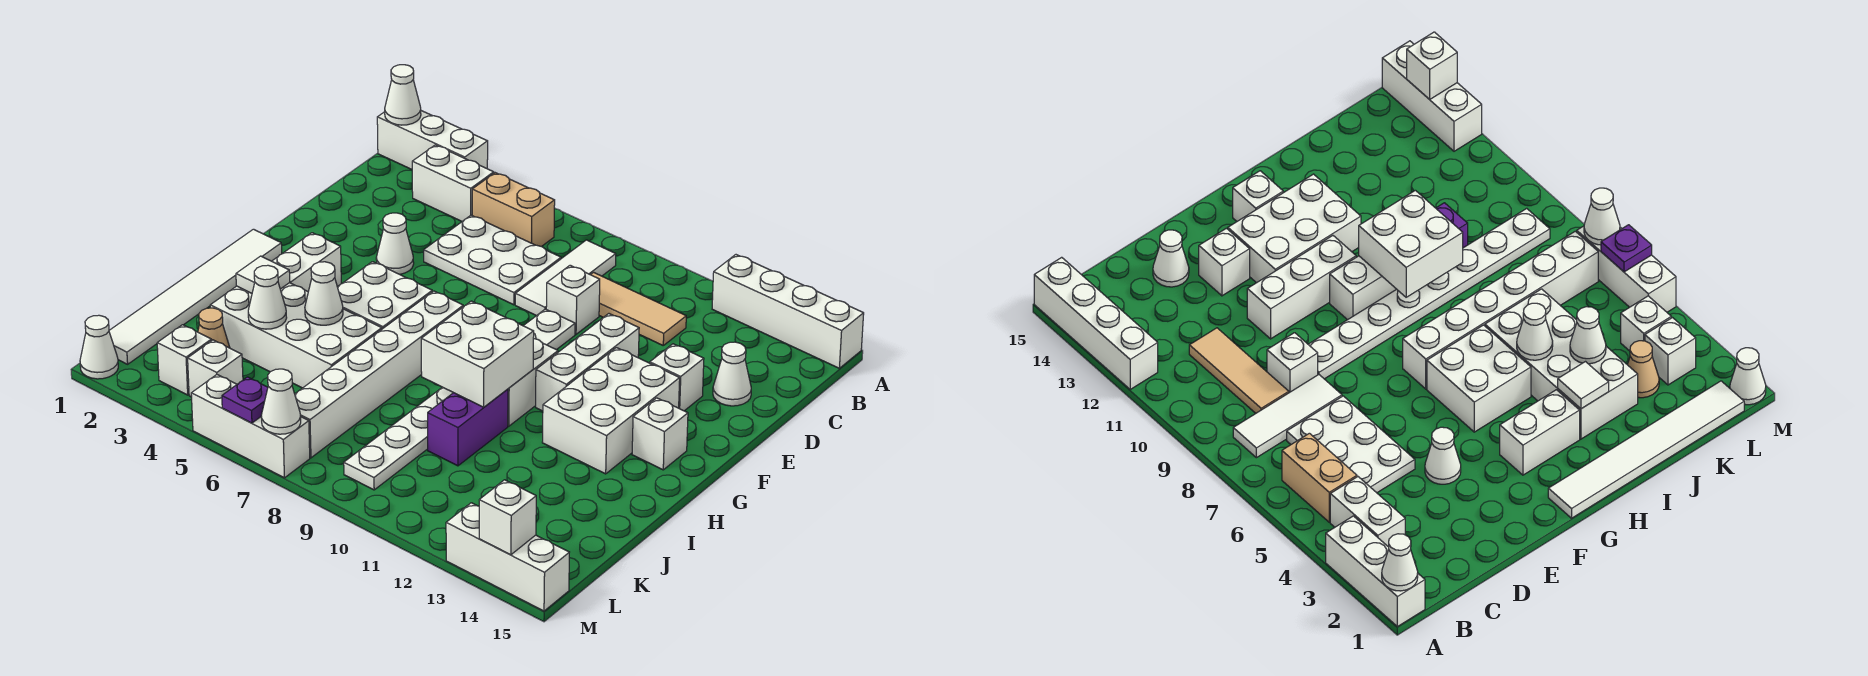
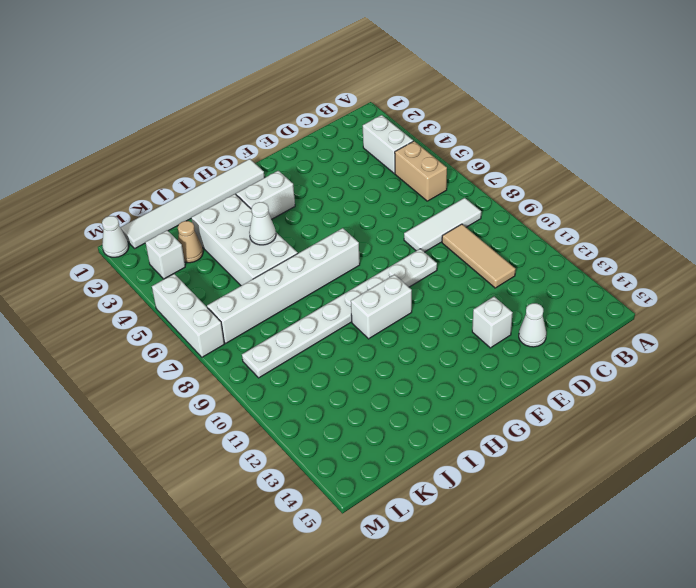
none -> white 1x3 brick [377,111,488,169]
none -> white 1x4 brick [712,255,864,368]
none -> white 2x3 plate [424,215,561,305]
none -> white 1x1 brick [546,265,600,334]

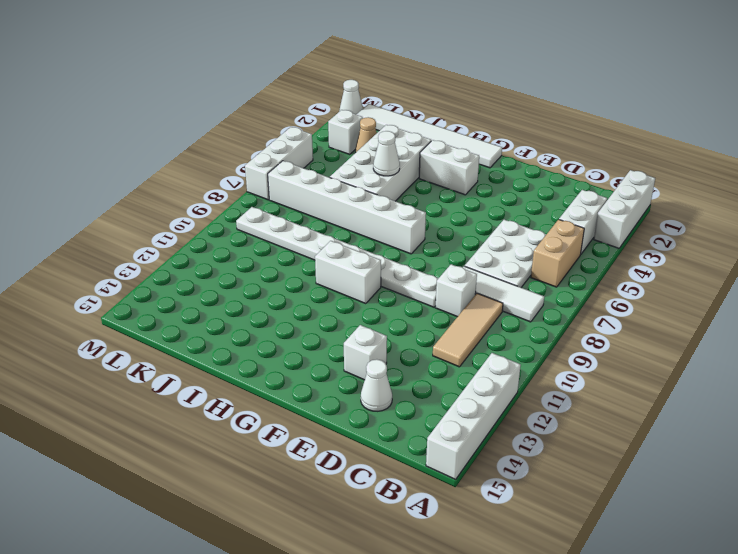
none -> white 1x1 cone [376,213,414,274]
none -> white 1x3 brick [536,314,639,411]
none -> white 2x3 brick [542,348,680,474]
none -> white 2x2 brick [338,262,432,329]

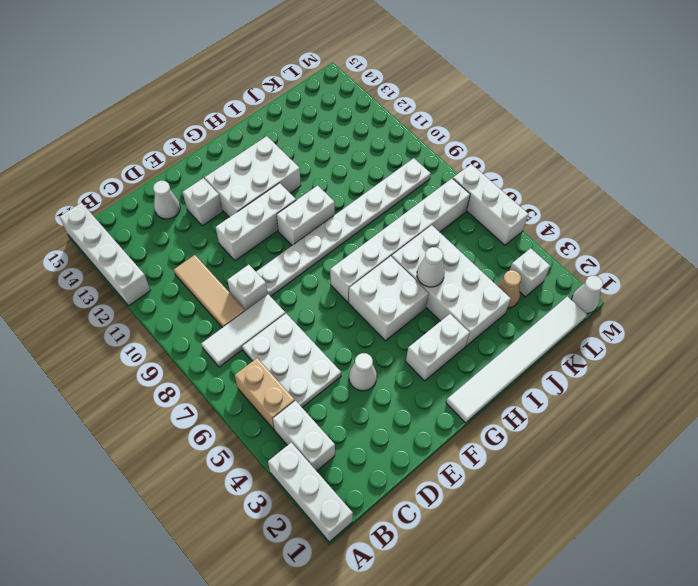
none -> white 1x1 brick [632,398,688,470]
none -> purple 1x2 brick [428,389,508,466]
none -> white 1x1 brick [188,340,243,397]
none -> white 1x3 brick [446,503,569,611]

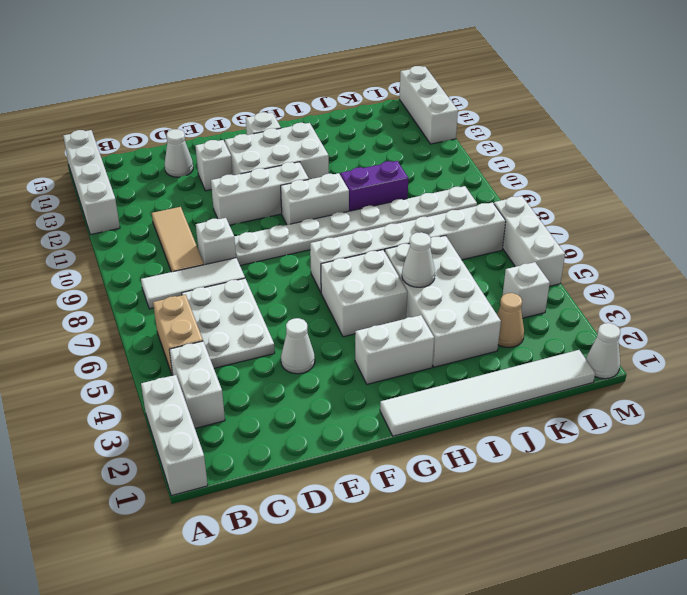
none -> white 1x1 brick [157,325,212,395]
none -> white 1x1 cone [385,65,421,125]
none -> white 2x2 brick [421,301,534,407]
none -> white 1x1 tile [236,256,290,293]

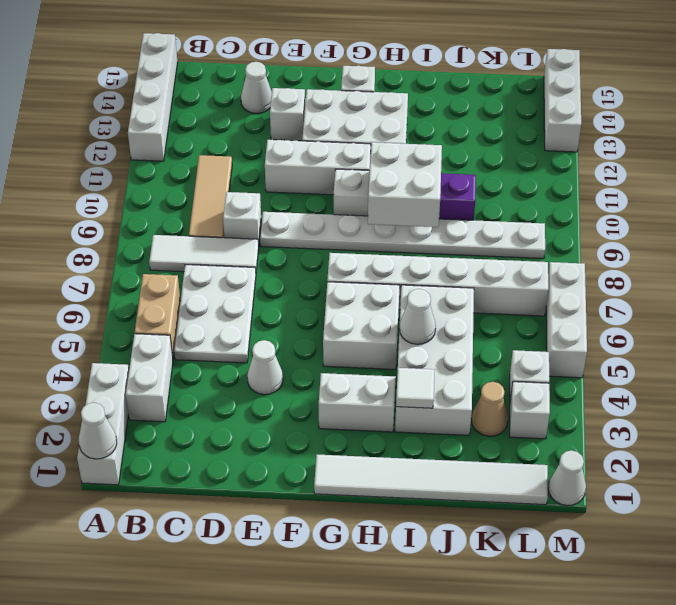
none -> white 1x1 cone [248,265,287,329]
none -> purple 1x1 plate [222,377,268,423]
none -> white 1x1 cone [261,369,301,434]
none -> white 1x1 brick [479,480,536,555]

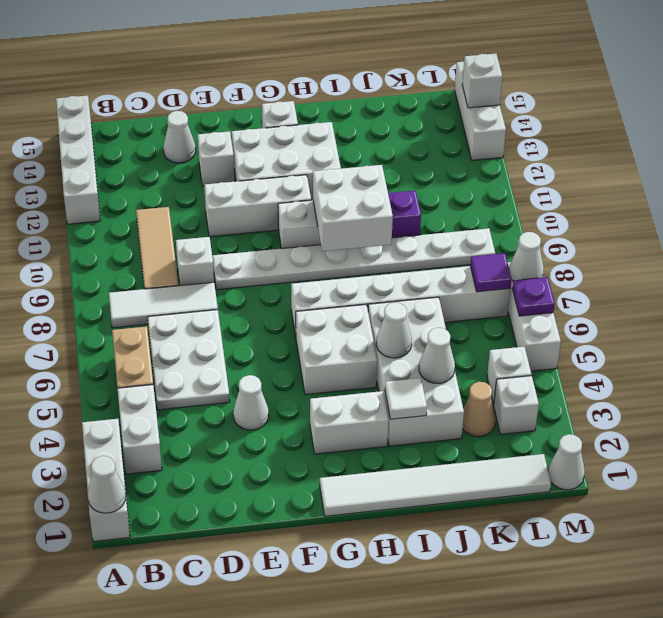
purple 1x1 tile [470,253,512,292] -> none

